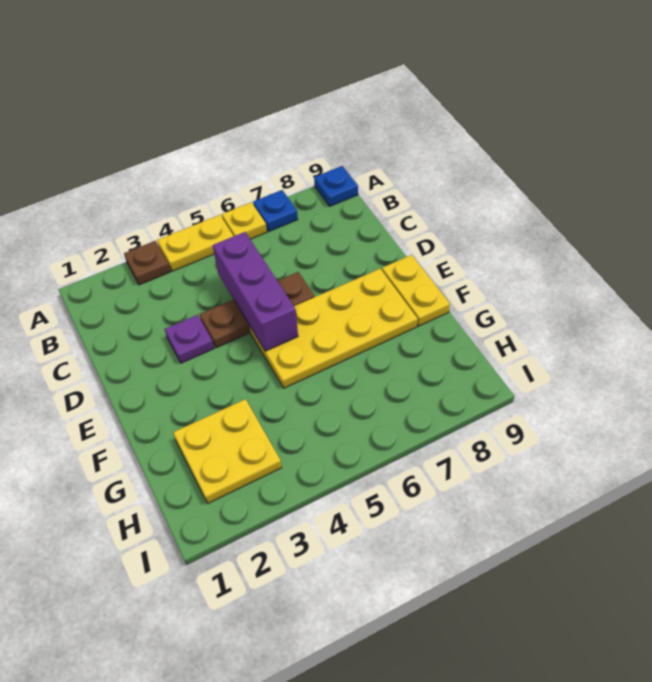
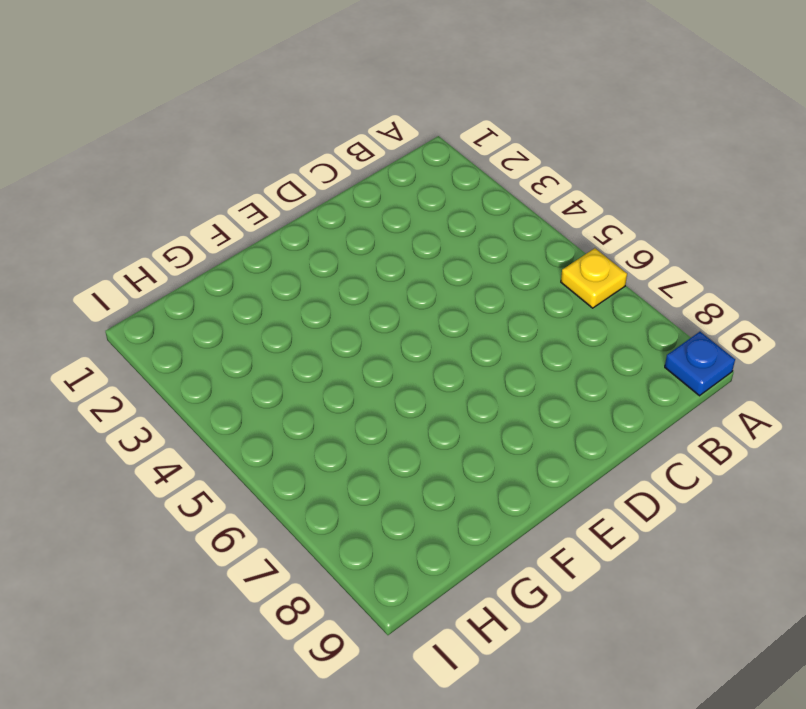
none -> brown 1x1 plate [124,241,170,285]
none -> yellow 1x2 plate [157,215,233,271]

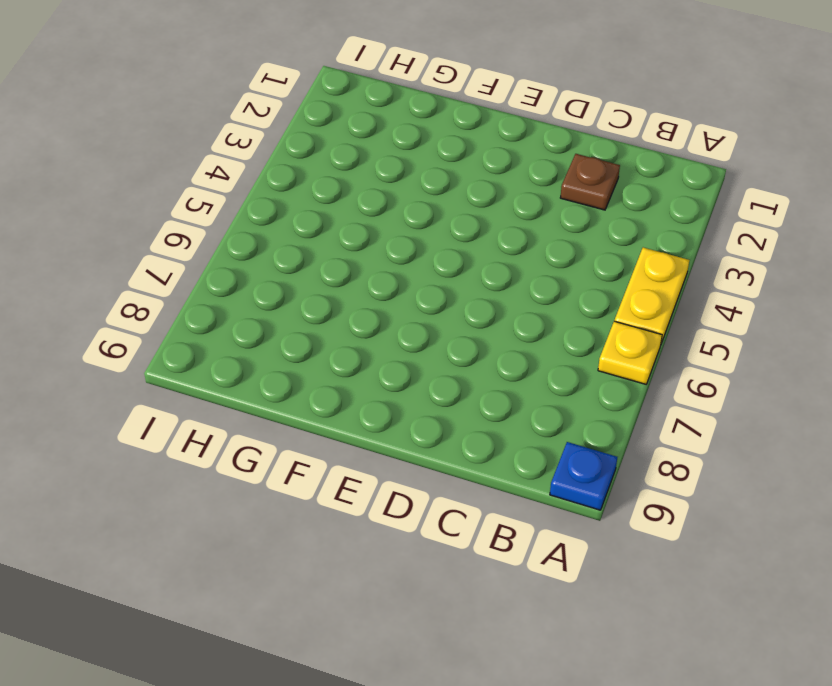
brown 1x1 plate [560,154,620,210] -> brown 1x1 plate moved to [124,241,170,285]
none -> blue 1x1 plate [253,190,298,232]
none -> purple 1x1 plate [165,315,214,363]

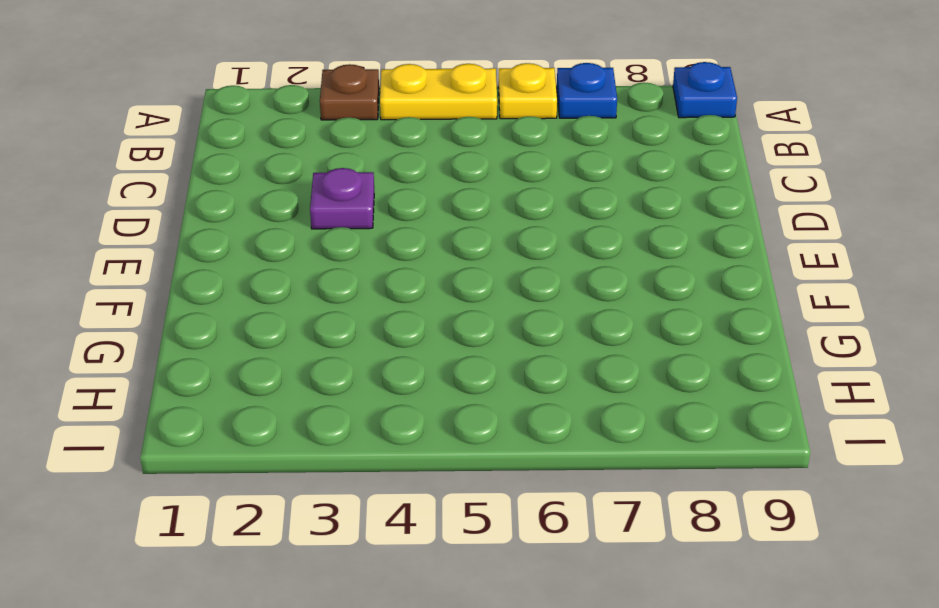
none -> brown 1x3 plate [199,272,315,348]
none -> yellow 2x4 plate [250,269,418,388]

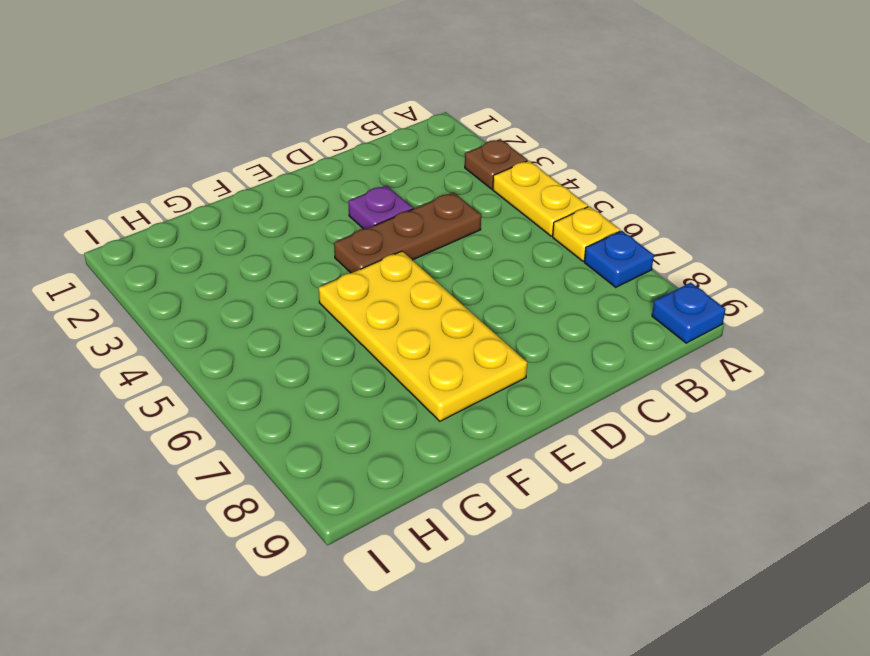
brown 1x3 plate [334,192,481,273] -> brown 1x3 plate turned to [199,272,315,348]
none -> yellow 1x2 plate [382,255,450,326]
none -> yellow 2x2 plate [173,399,282,503]

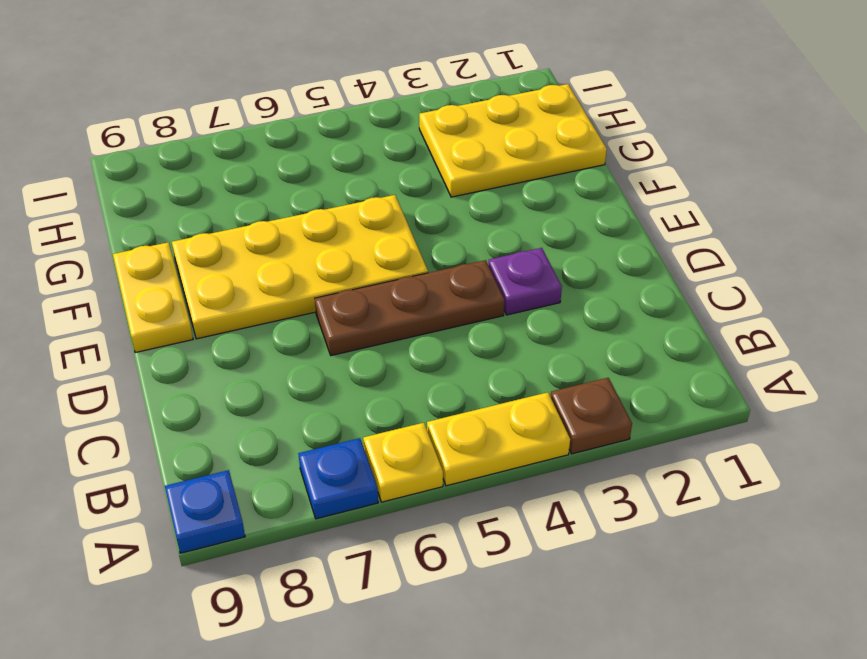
yellow 2x3 plate [419,84,607,197] -> yellow 2x2 plate [173,399,282,503]
none -> purple 1x3 brick [213,232,298,351]

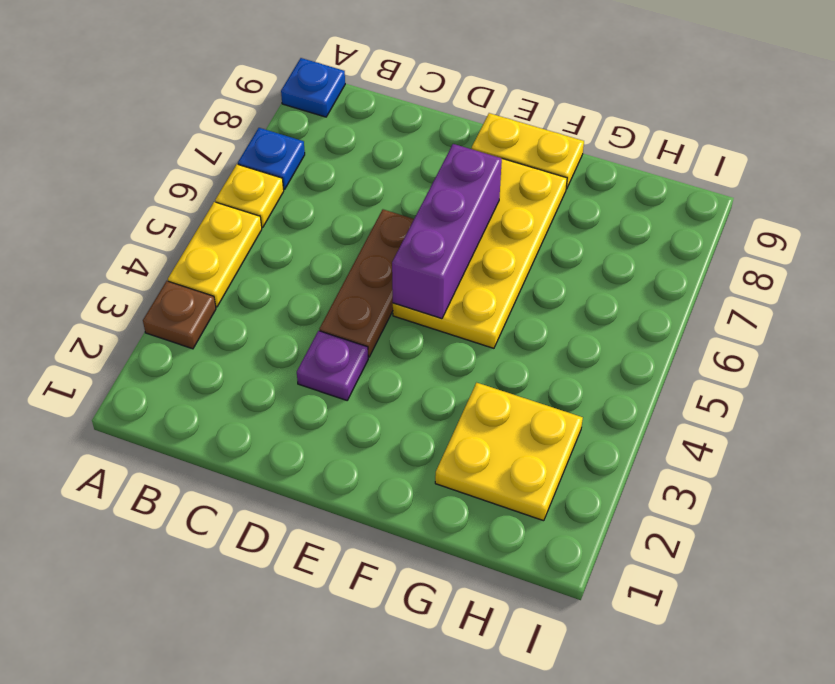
purple 1x3 brick [392,144,502,319] -> purple 1x3 brick turned to [213,232,298,351]

